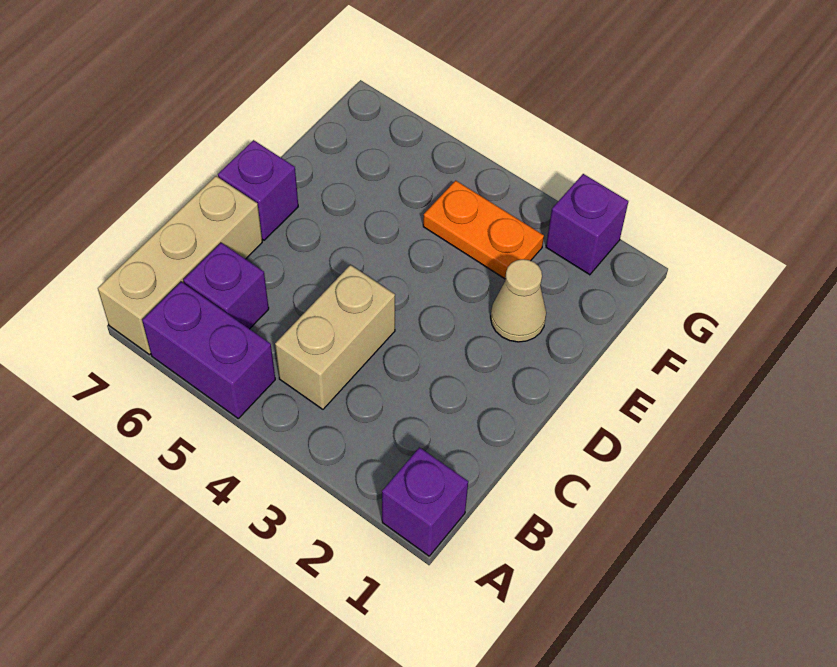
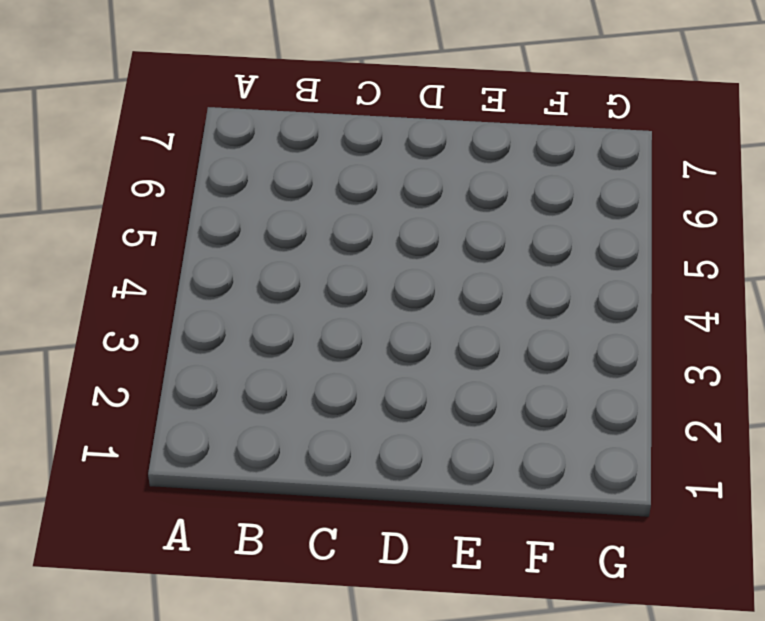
none -> purple 1x1 brick [382,447,468,556]
none -> purple 1x2 brick [142,282,275,418]

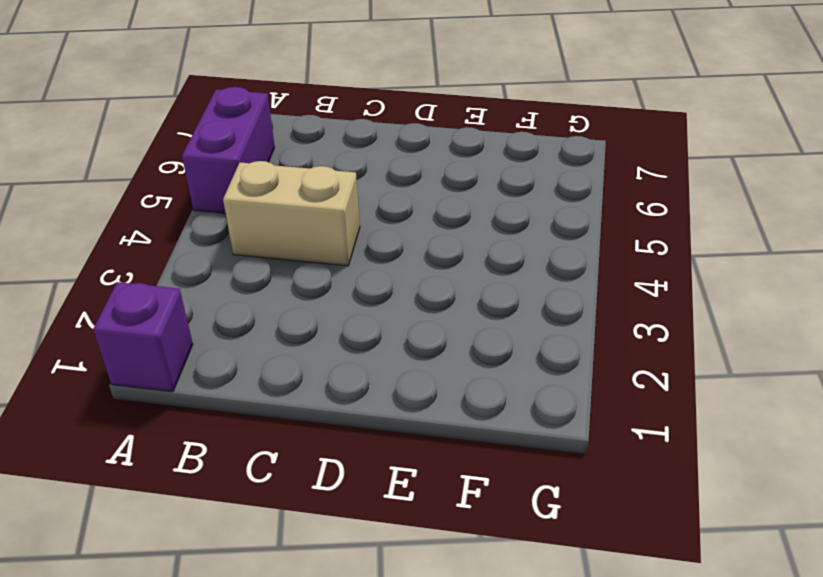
none -> tan 1x3 brick [98,176,262,355]
none -> purple 1x1 brick [183,243,269,329]

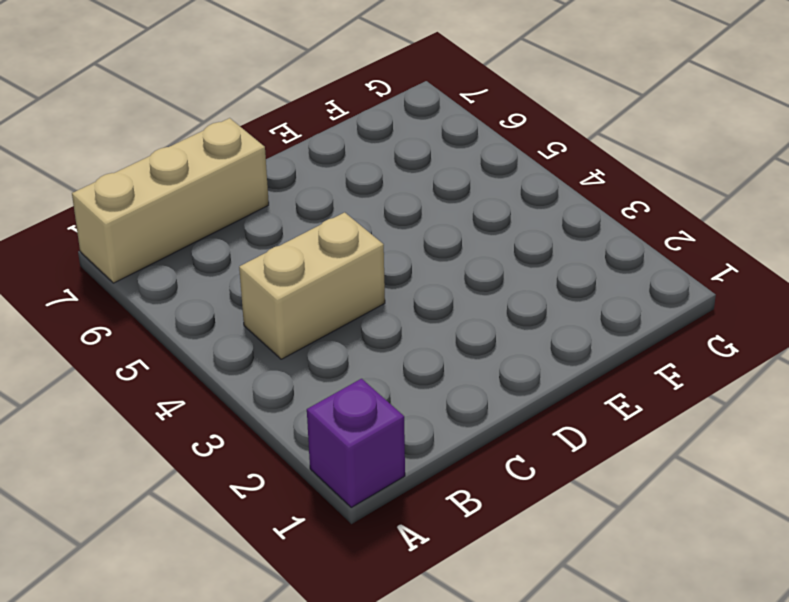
none -> purple 1x2 brick [142,282,275,418]
none -> purple 1x1 brick [183,243,269,329]

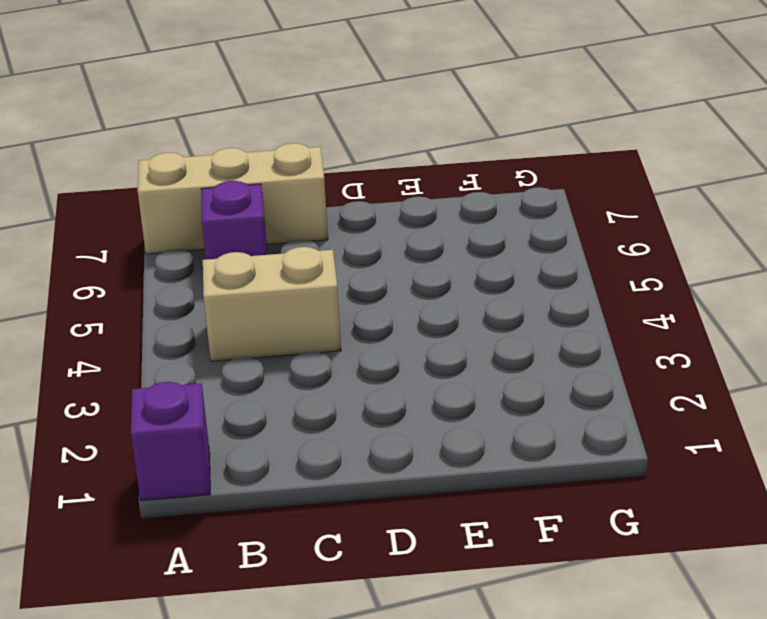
none -> purple 1x2 brick [142,282,275,418]
none -> purple 1x1 brick [218,140,298,240]

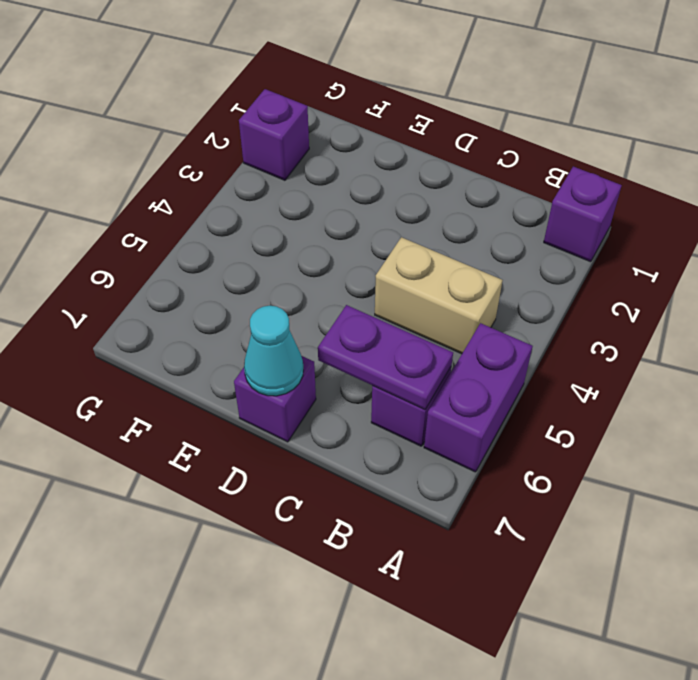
purple 1x2 plate [318,305,453,410] -> none
cyan 1x1 cone [244,306,303,396] -> none
none -> tan 1x3 brick [98,176,262,355]
none -> tan 1x1 cone [491,259,546,342]

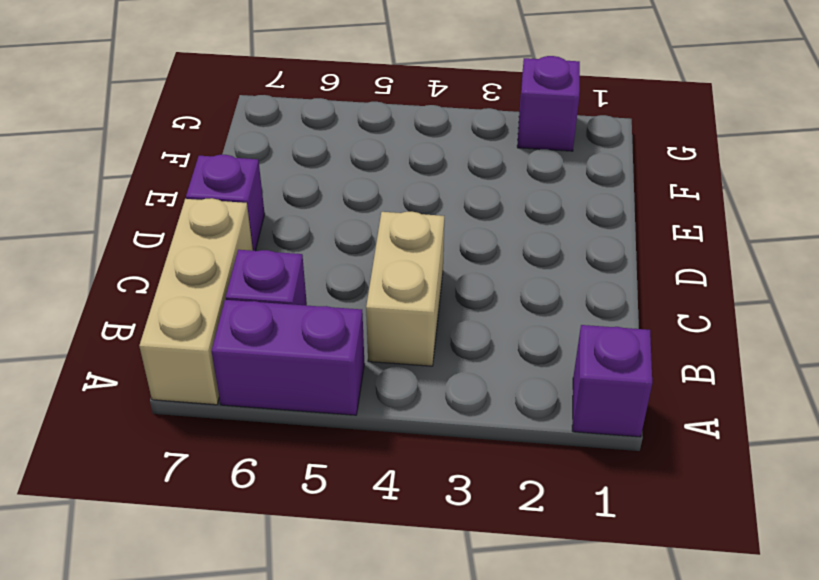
none -> tan 1x1 cone [491,259,546,342]
none -> orange 1x2 plate [423,181,544,279]

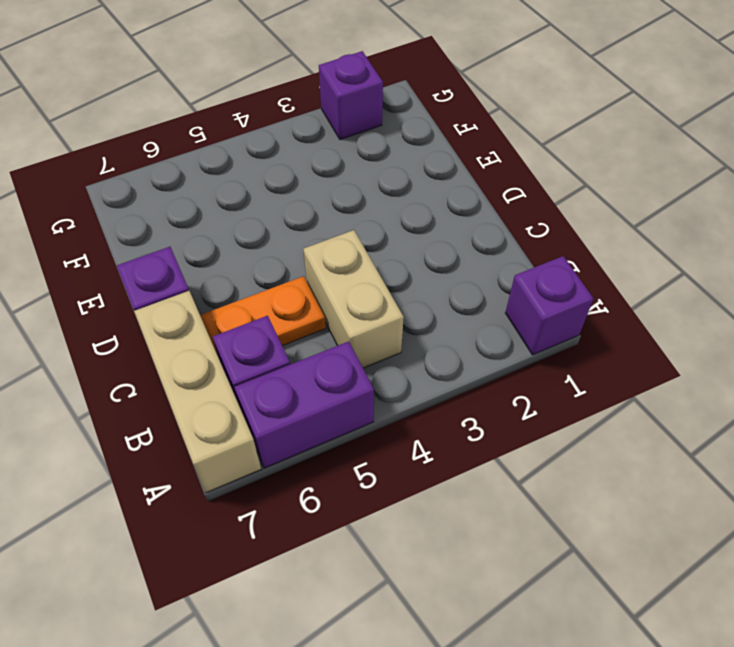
orange 1x2 plate [200,276,326,356] -> orange 1x2 plate moved to [423,181,544,279]
none -> tan 1x1 cone [491,259,546,342]

